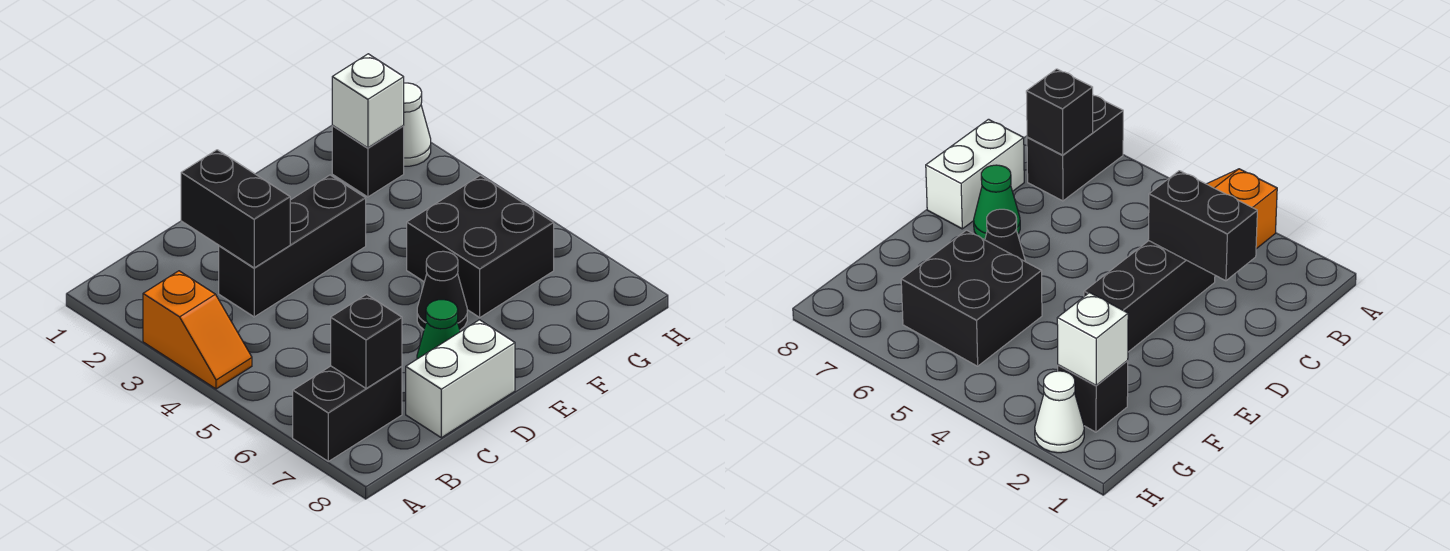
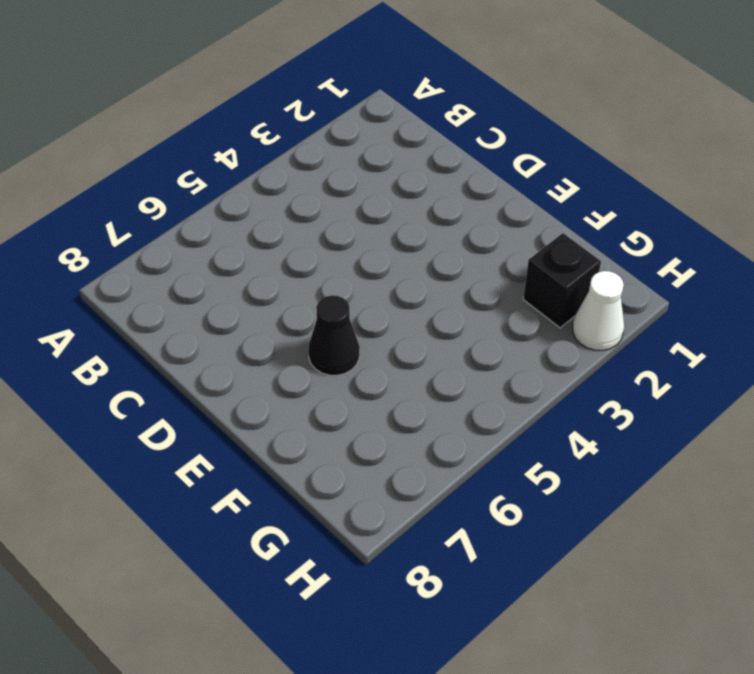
none -> orange 1x2 slope [143,271,252,389]
none -> black 1x2 brick [293,366,402,461]
none -> black 1x3 brick [219,175,366,317]

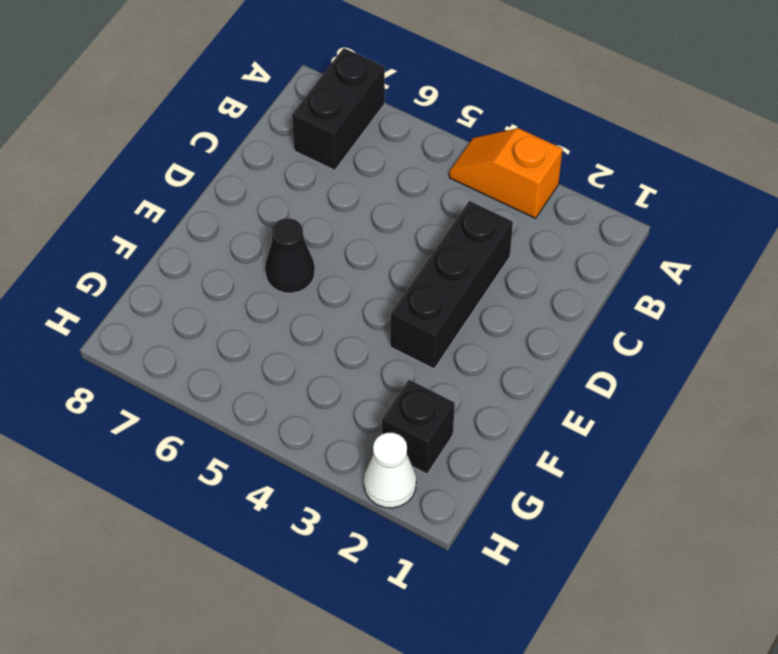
none -> white 1x2 brick [406,320,515,438]
none -> green 1x1 cone [417,300,460,359]
none -> black 2x2 brick [407,175,554,317]

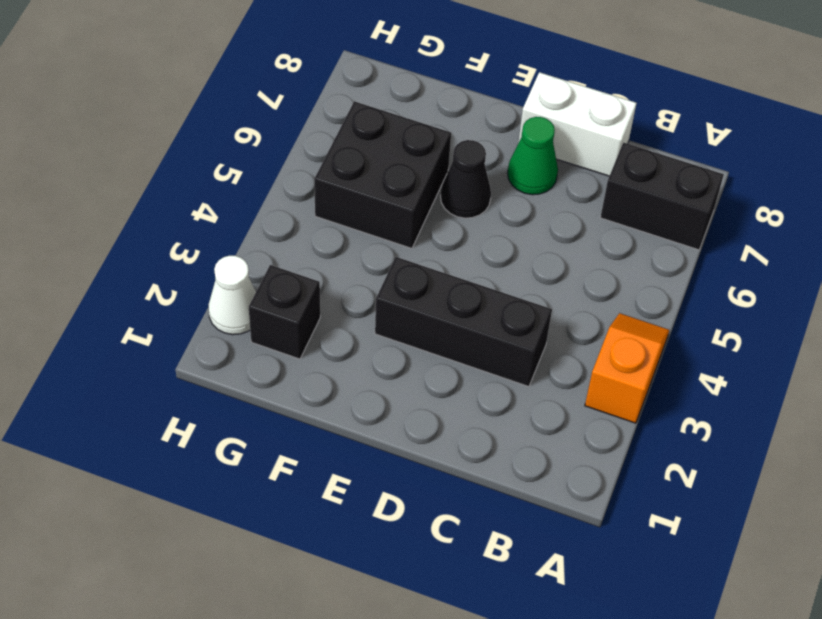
none -> black 1x1 brick [331,295,402,388]
none -> black 1x2 brick [181,150,290,268]
none -> white 1x1 brick [332,54,404,148]

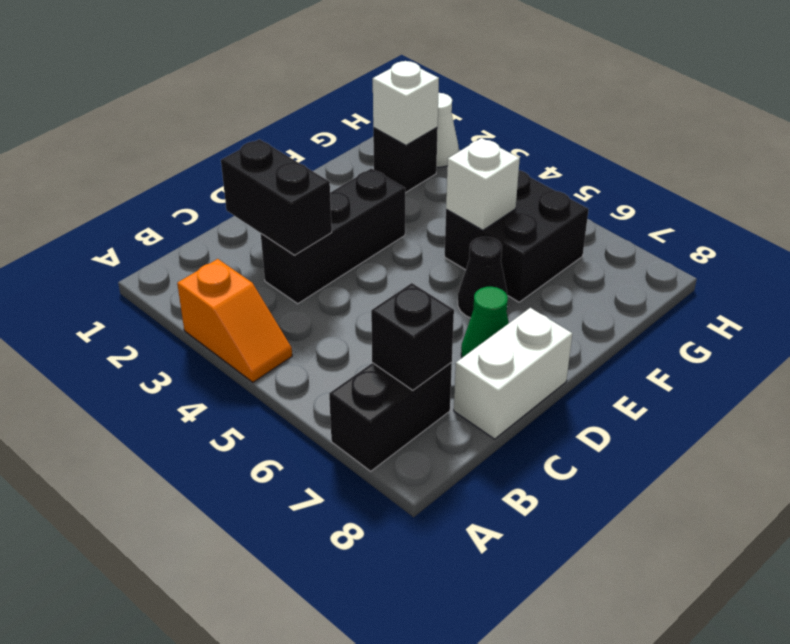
white 1x1 brick [446,138,520,230] -> none

